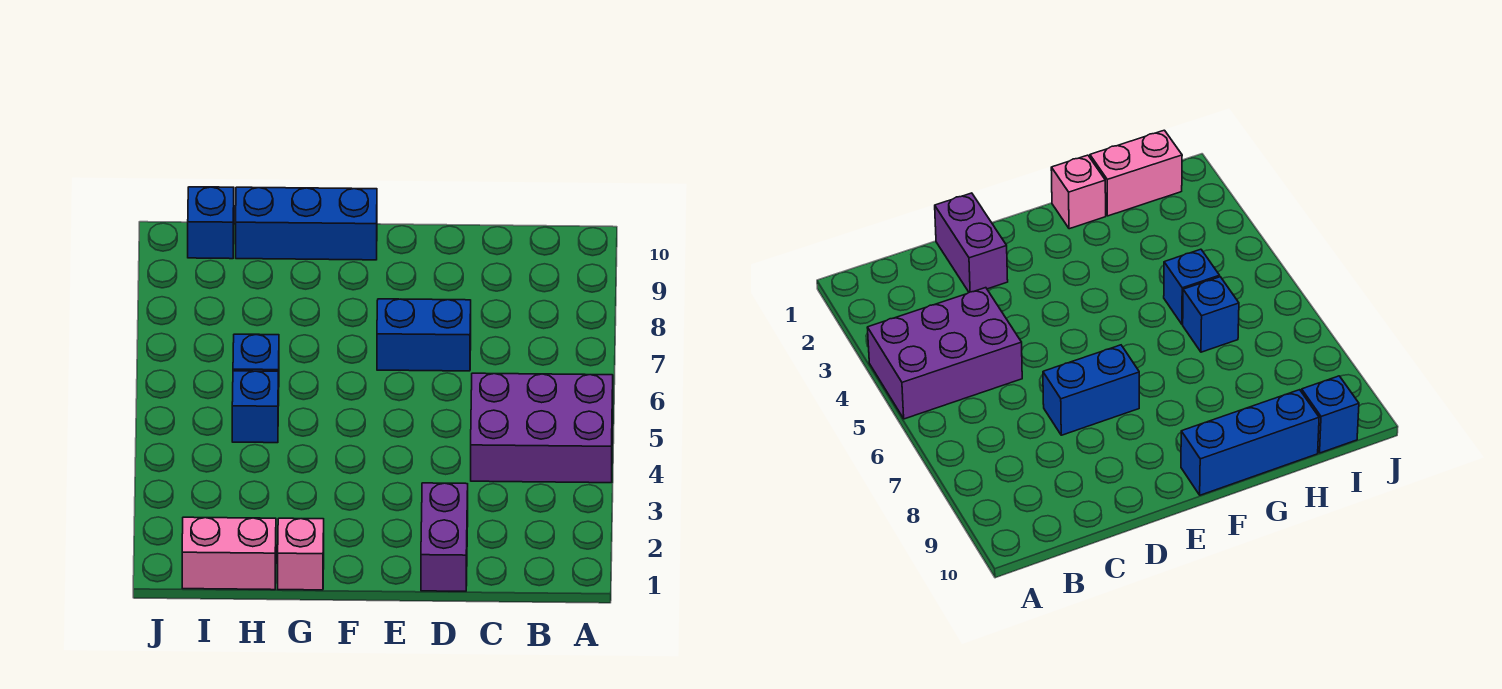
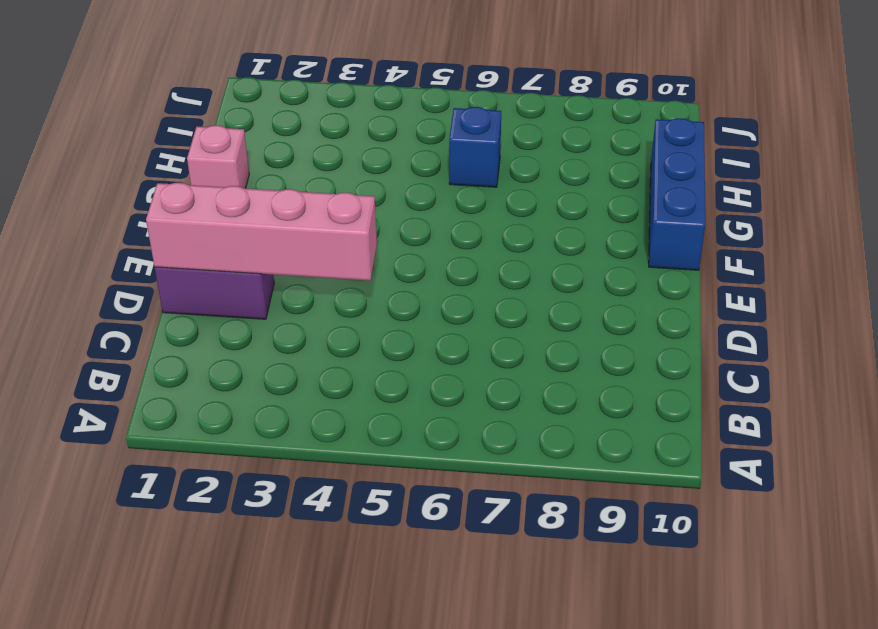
pink 1x4 brick [146,183,377,281] -> none
none -> purple 2x3 brick [471,373,613,483]
none -> blue 1x2 brick [377,299,471,371]

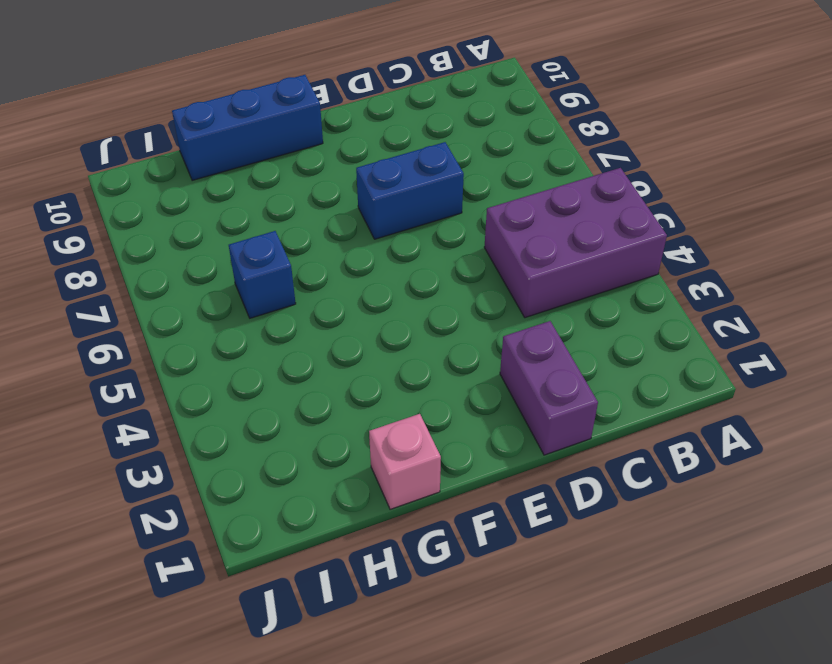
none -> pink 1x2 brick [182,517,276,590]
none -> blue 1x1 brick [232,371,278,443]

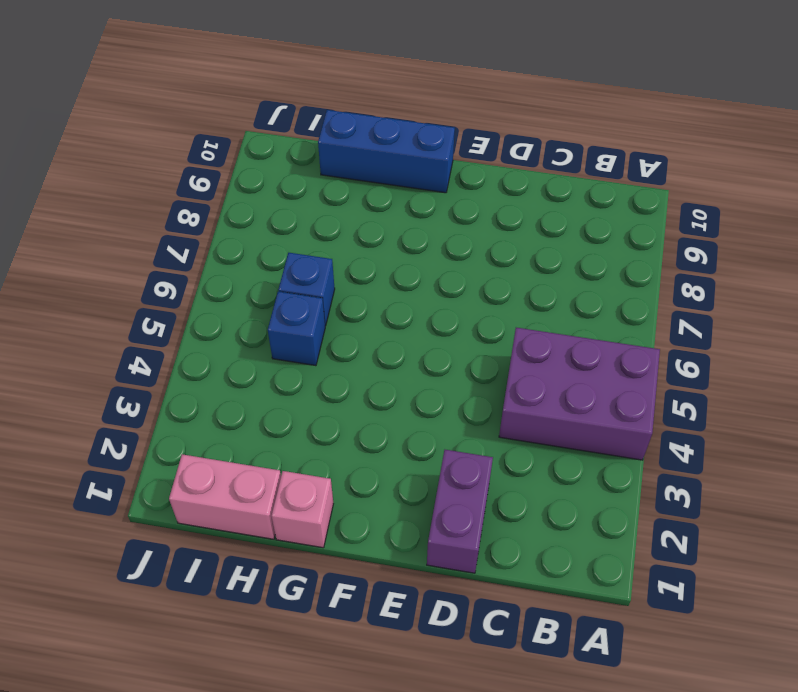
none -> blue 1x2 brick [377,299,471,371]
none -> blue 1x1 brick [188,187,234,259]

